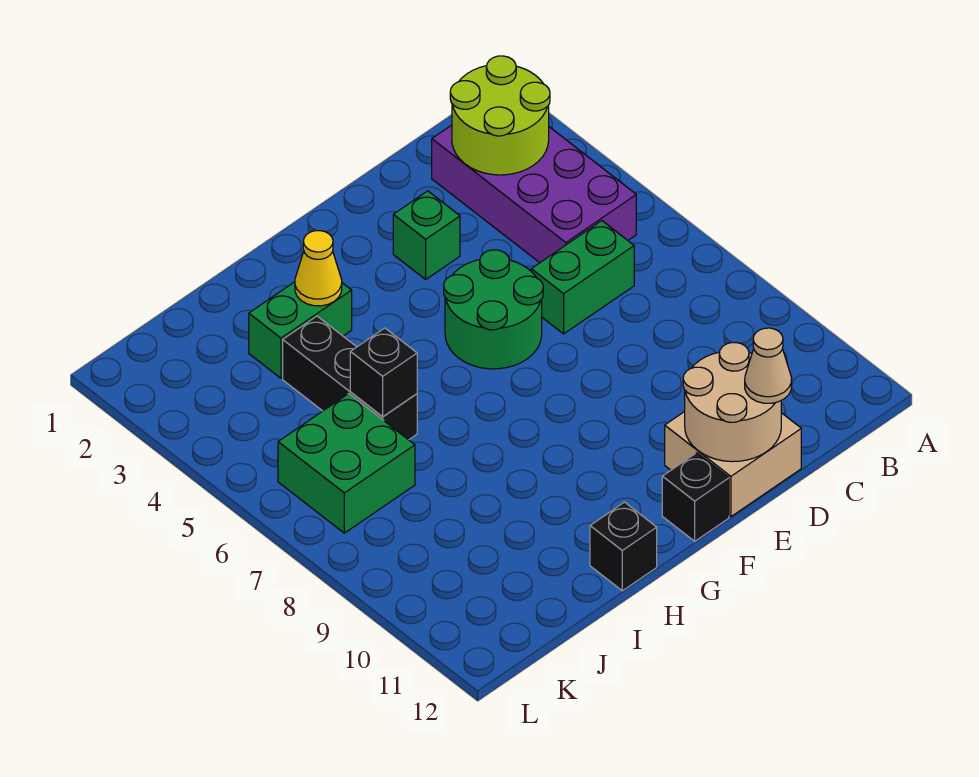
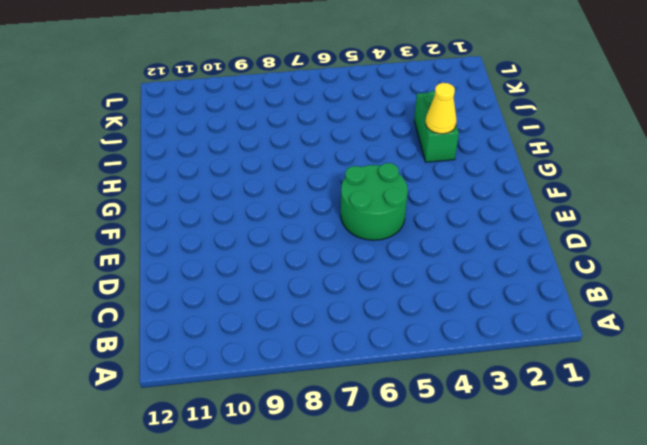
none -> purple 2x4 brick [432,125,636,263]
none -> green 1x2 brick [531,221,634,334]
none -> tan 2x2 brick [665,412,801,517]

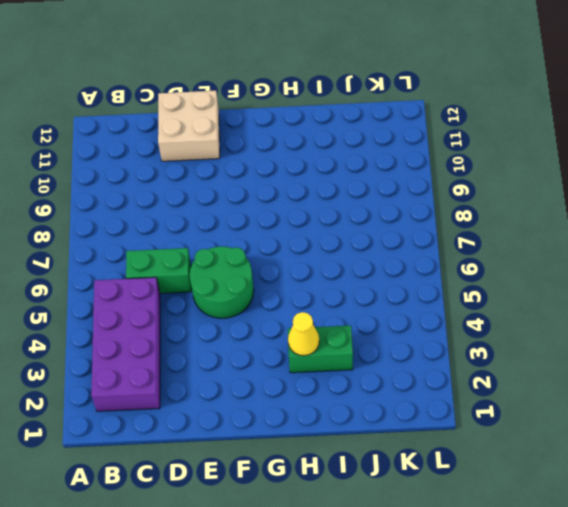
none -> green 1x1 brick [393,191,460,279]
none -> black 1x1 brick [662,453,729,541]
none -> black 1x1 brick [590,502,657,591]

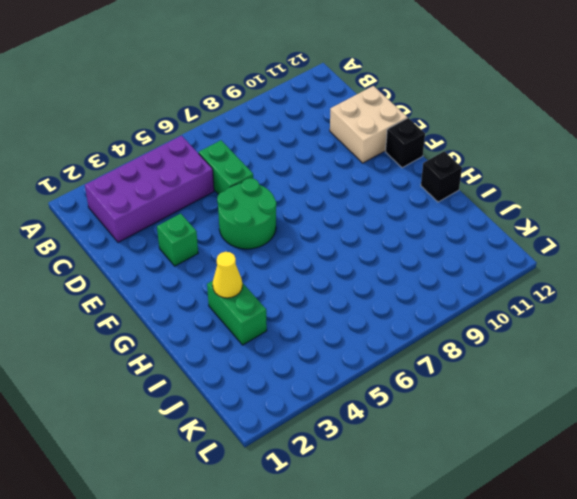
none -> black 1x3 brick [283,316,417,440]
none -> green 2x2 brick [278,394,415,533]
none -> lime 2x2 round brick [450,56,550,175]

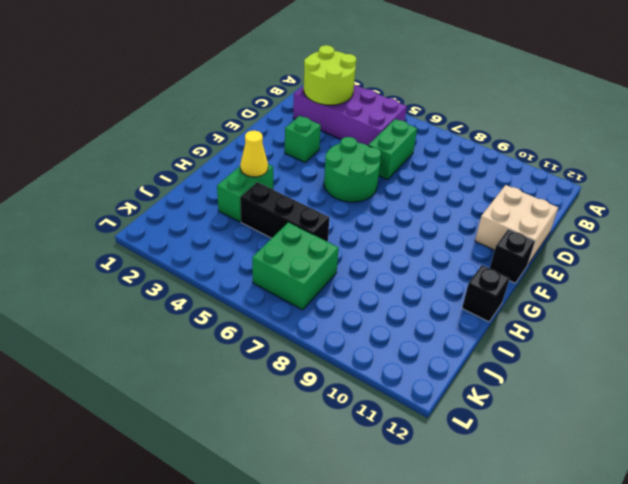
none -> tan 2x2 round brick [683,343,781,462]
none -> black 1x1 brick [350,328,417,417]
none -> tan 1x1 cone [745,328,792,403]

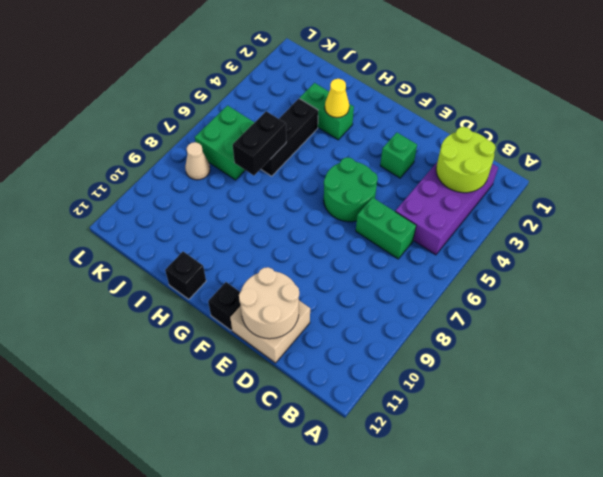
black 1x2 brick [233,111,286,176] -> black 1x1 brick [350,328,417,417]
tan 1x1 cone [185,142,210,180] -> tan 1x1 cone moved to [745,328,792,403]

